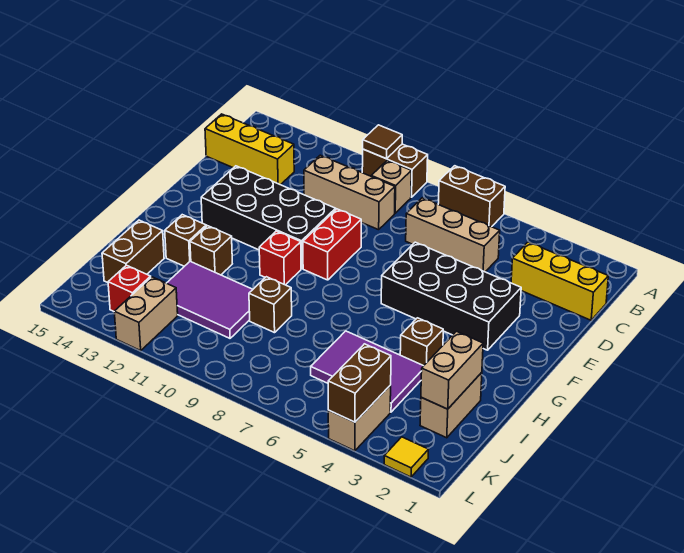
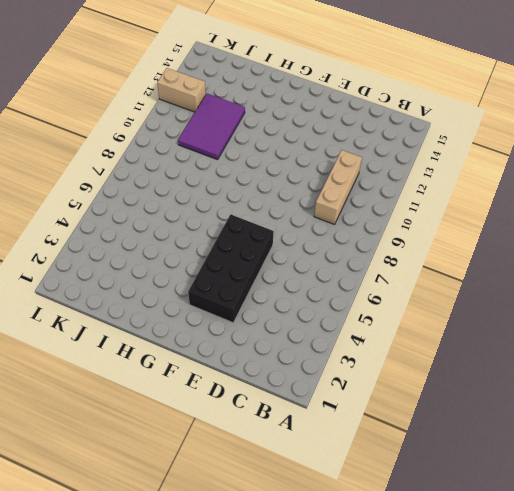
none -> brown 1x2 brick [438,166,505,227]
none -> brown 1x2 brick [362,144,428,197]
none -> tan 1x1 brick [371,161,411,213]

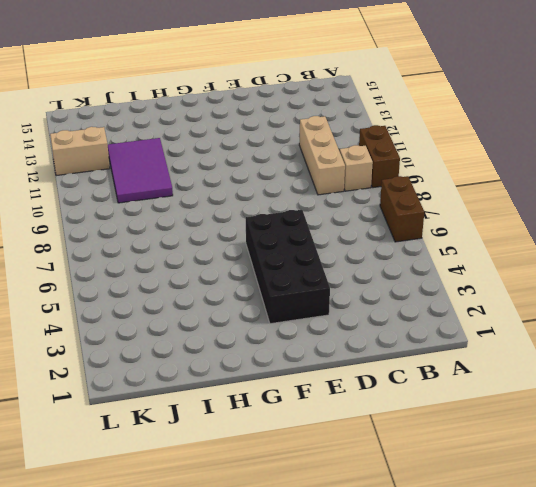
none -> yellow 1x3 brick [511,242,608,320]
none -> tan 1x3 brick [406,198,500,272]
none -> yellow 1x3 brick [205,114,294,185]

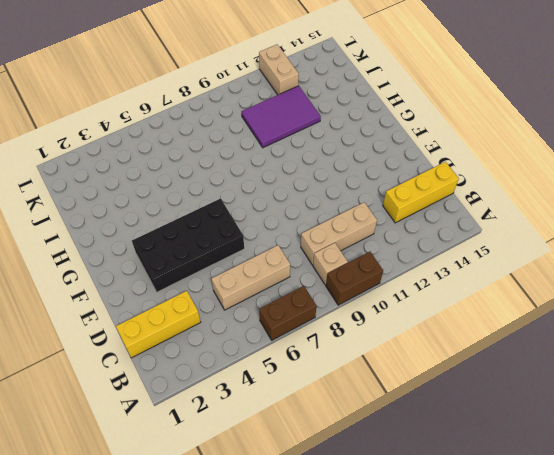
none -> red 1x2 brick [303,209,361,280]
none -> black 2x4 brick [201,166,336,269]
none -> red 1x1 brick [259,231,301,285]

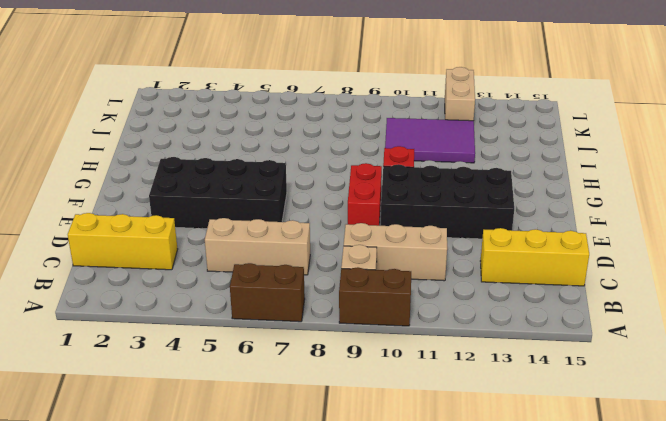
none -> brown 1x1 brick [400,318,443,366]
none -> brown 1x1 brick [190,226,232,275]
none -> brown 1x1 brick [165,215,206,266]

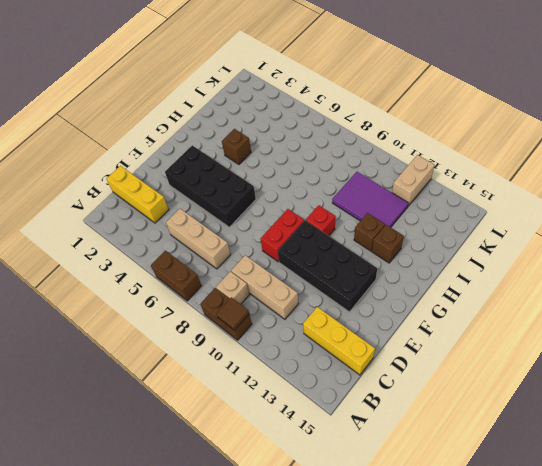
none -> tan 1x2 brick [420,372,482,438]
none -> purple 2x3 tile [311,331,423,412]
none -> brown 1x1 brick [249,277,292,333]

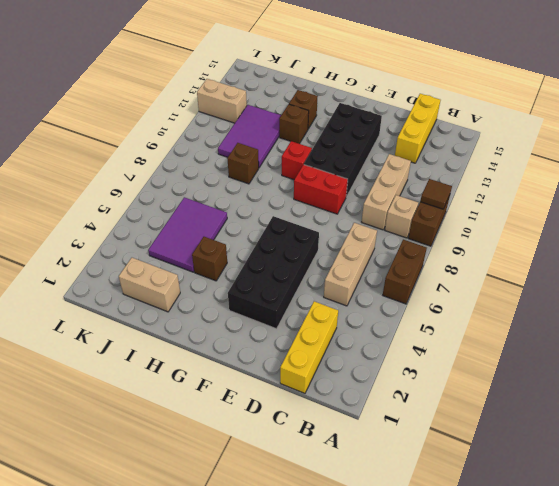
none -> brown 1x2 brick [102,220,164,283]
none -> tan 1x2 brick [328,385,391,451]
none -> red 1x1 brick [108,265,151,311]

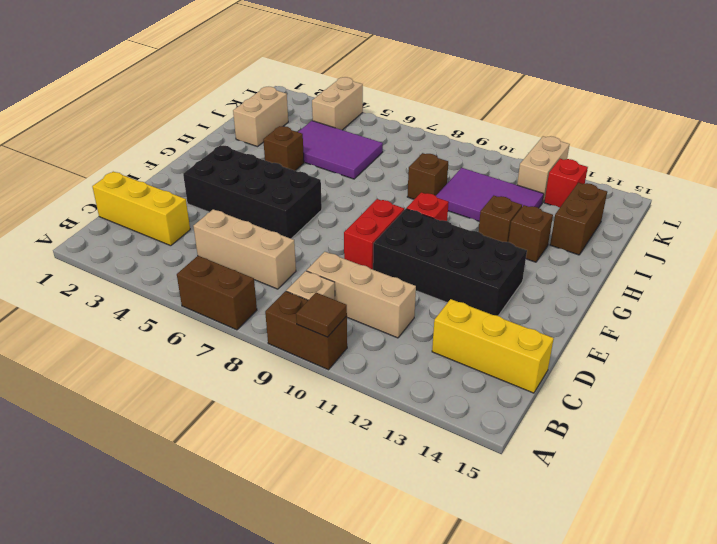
none -> yellow 1x1 tile [384,437,428,477]
none -> tan 1x2 brick [421,331,483,409]
none -> brown 1x2 brick [328,344,391,422]

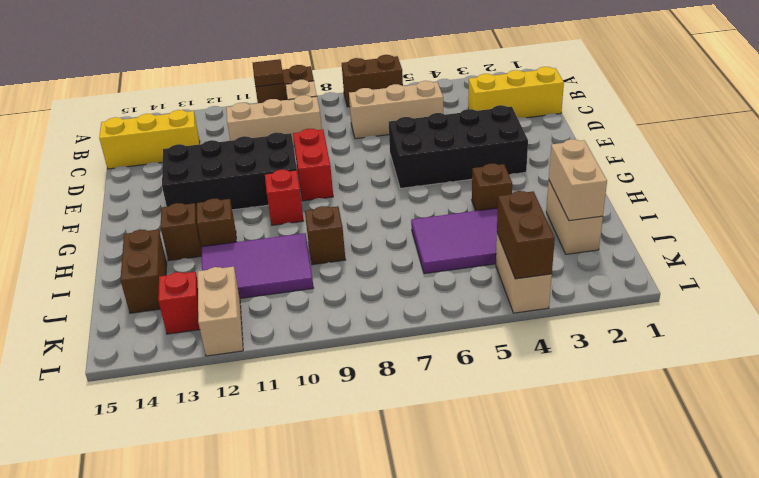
none -> yellow 1x1 tile [384,437,428,477]

